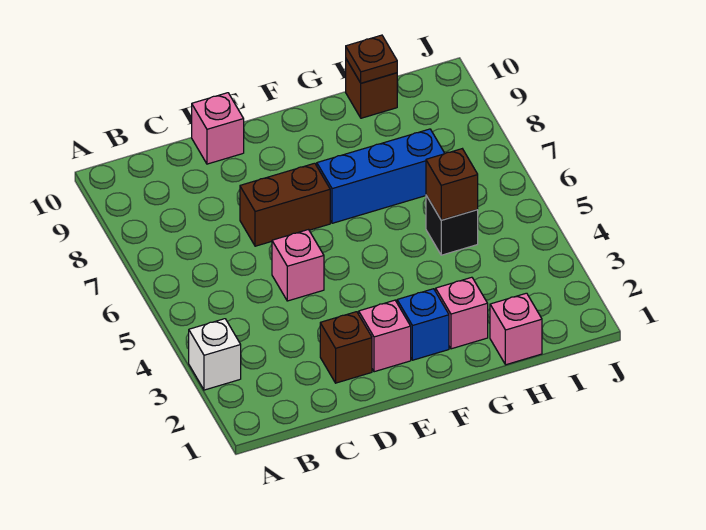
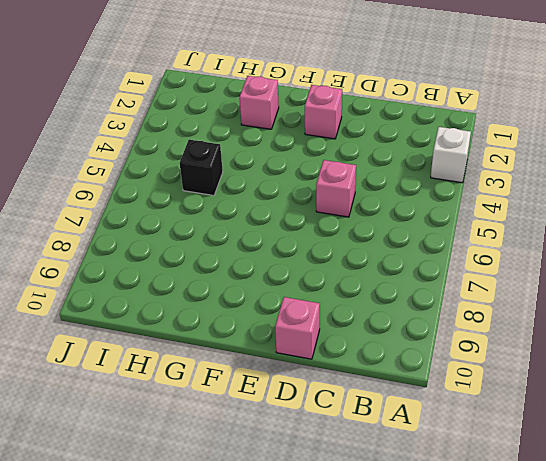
none -> brown 1x1 brick [320,312,372,383]
none -> brown 1x2 brick [240,163,330,246]
none -> blue 1x1 brick [397,289,449,360]

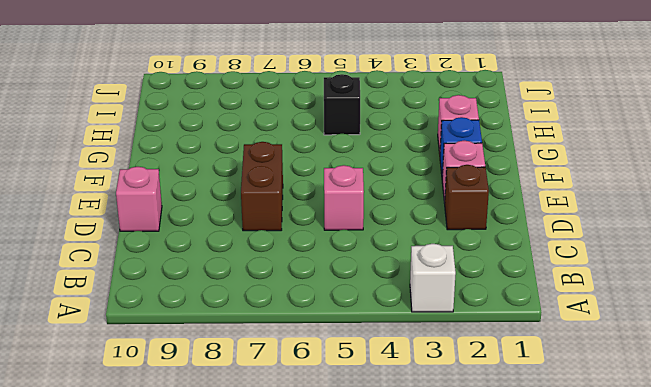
none -> blue 1x3 brick [317,129,445,223]
none -> pink 1x1 brick [490,293,542,365]
none -> brown 1x1 brick [346,59,397,118]

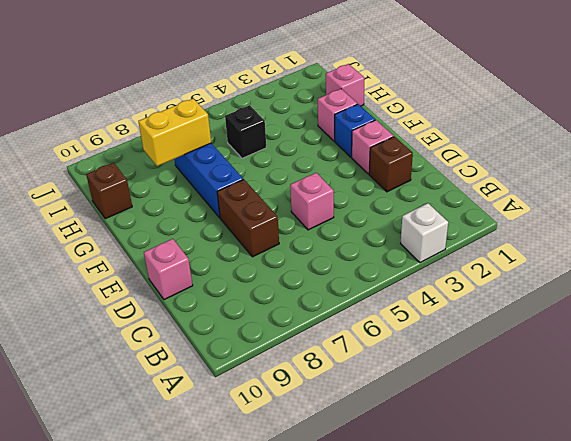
yellow 1x2 brick [138,99,211,166] -> none
none -> brown 1x1 brick [426,149,478,220]
none -> brown 1x1 plate [346,35,397,83]

